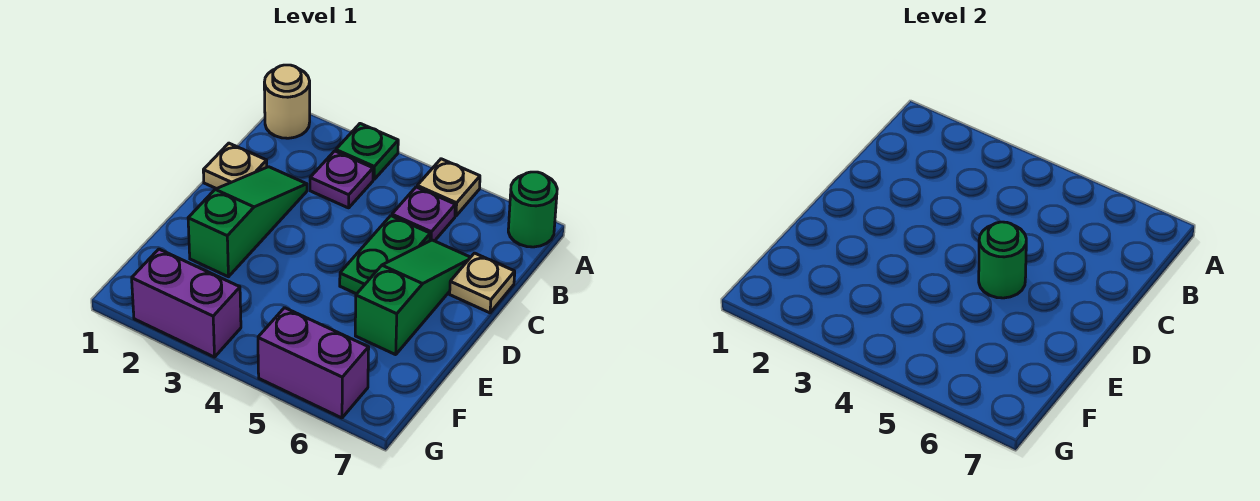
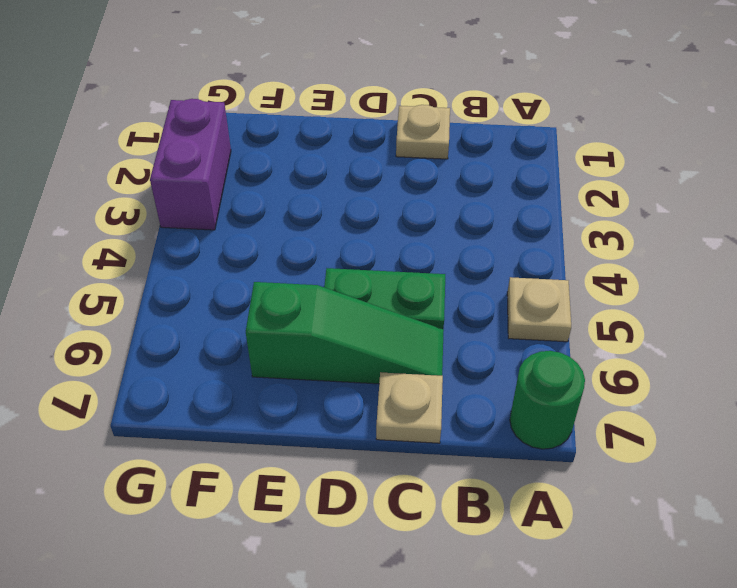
none -> tan 1x1 round brick [264,65,310,138]
none -> green 1x1 plate [336,124,398,180]
none -> purple 1x1 plate [310,151,373,208]

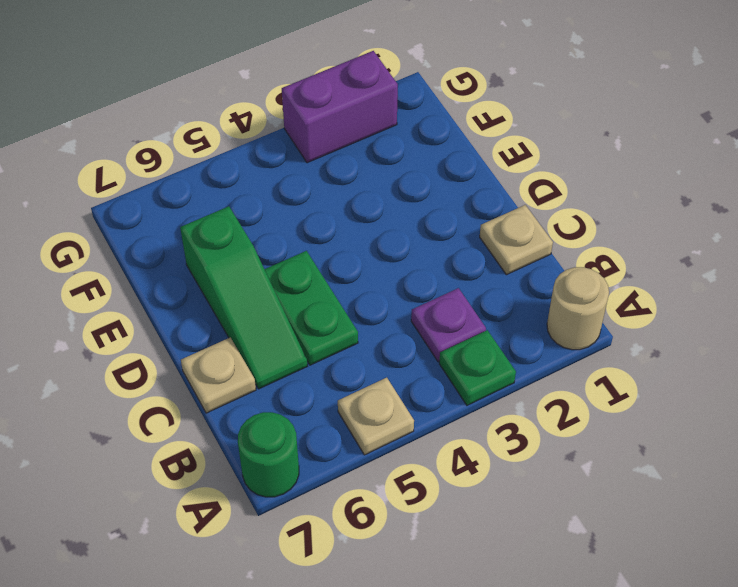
none -> purple 1x1 plate [392,187,455,241]
none -> green 1x3 slope [188,167,307,277]
none -> purple 1x2 brick [258,308,369,418]

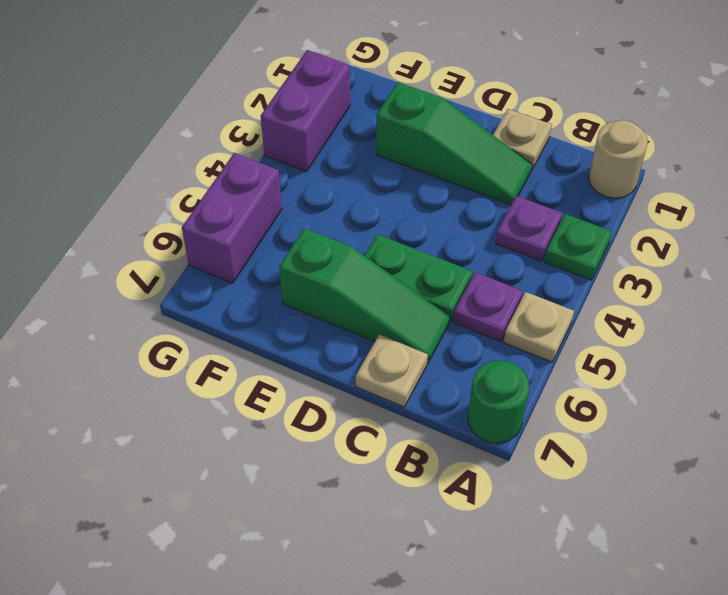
none -> green 1x1 round brick [979,222,1026,298]

